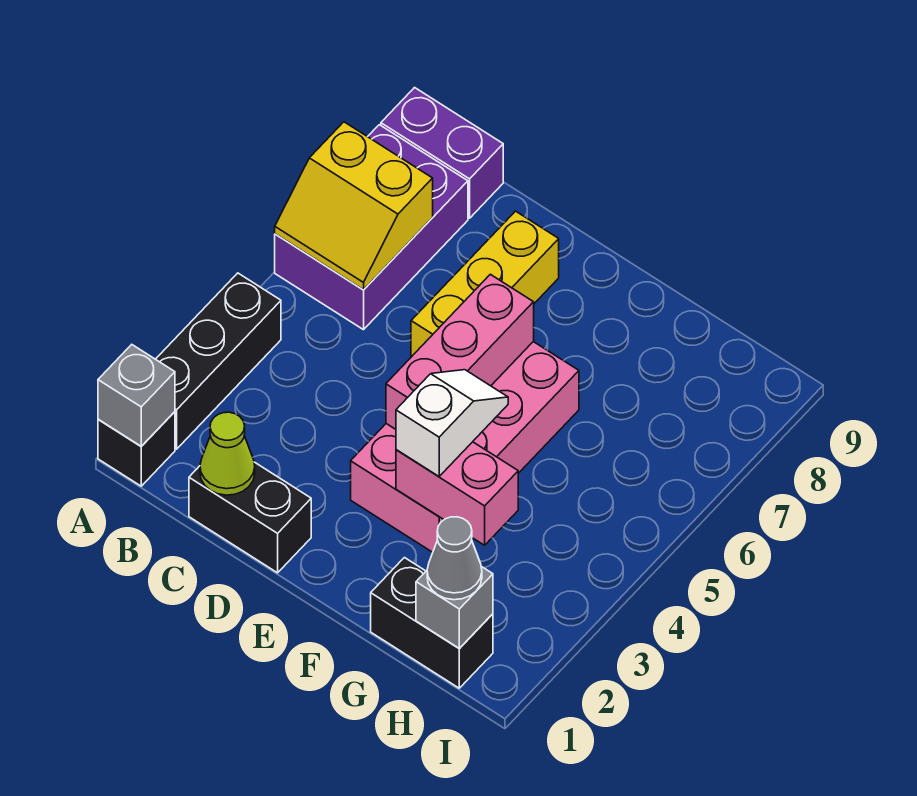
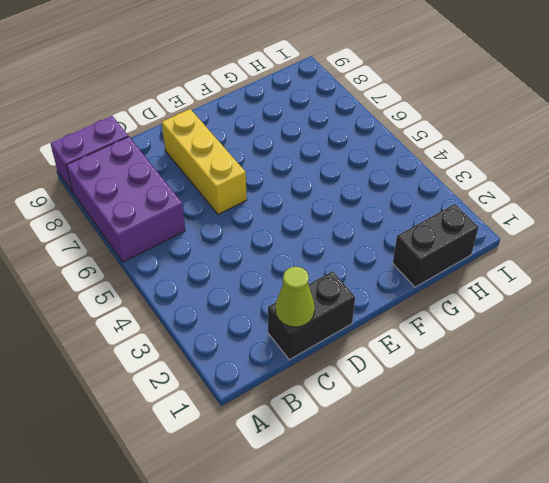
none -> black 1x1 brick [98,412,175,486]
none -> black 1x3 brick [156,273,281,449]
none -> pink 2x4 brick [351,342,579,552]

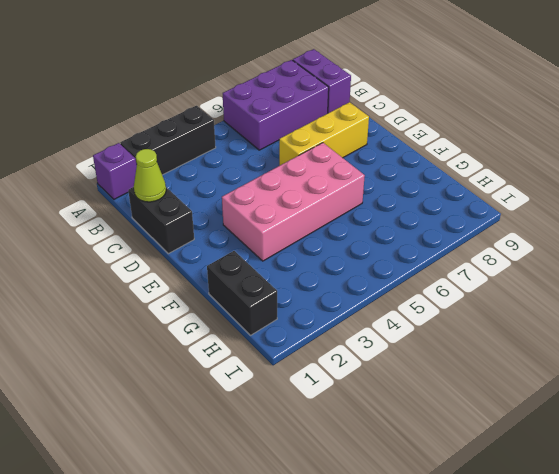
purple 1x1 brick [93,143,137,199] -> black 1x1 brick [98,412,175,486]
none -> grey 1x1 brick [98,345,175,446]
none -> yellow 2x2 slope [275,122,433,290]
none -> pink 1x3 brick [386,274,534,429]

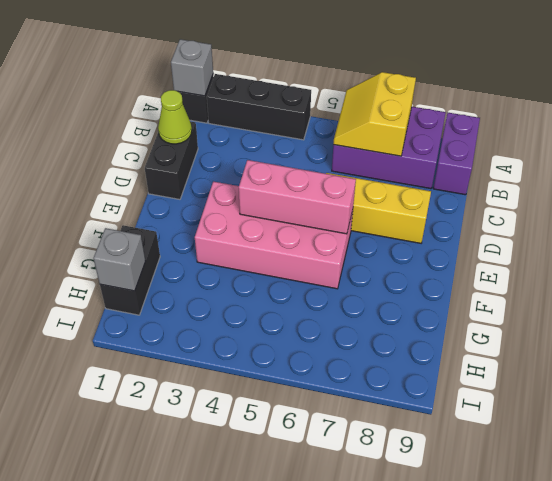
none -> pink 1x2 brick [396,442,518,545]
none -> white 1x2 slope [396,370,508,476]
none -> grey 1x1 cone [427,517,482,600]

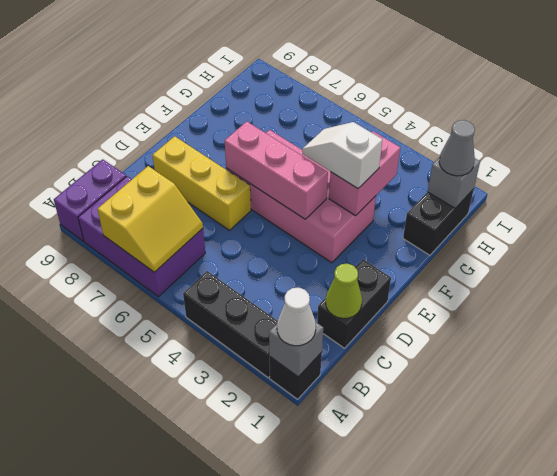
white 1x1 cone [277,288,316,346] -> none

